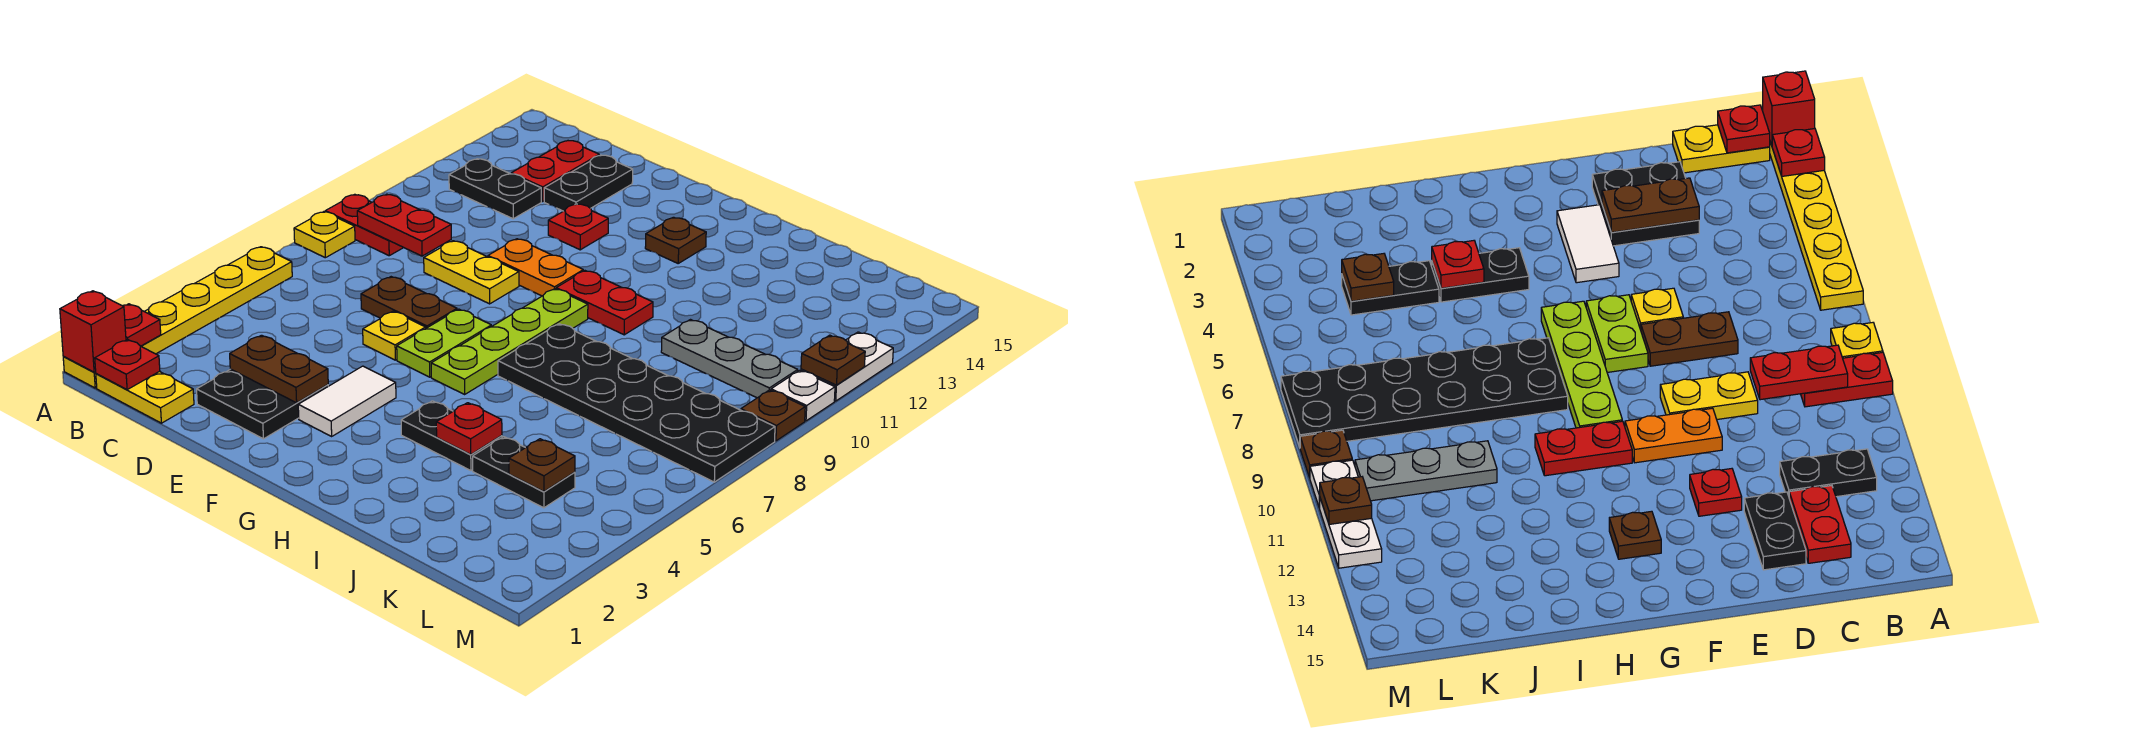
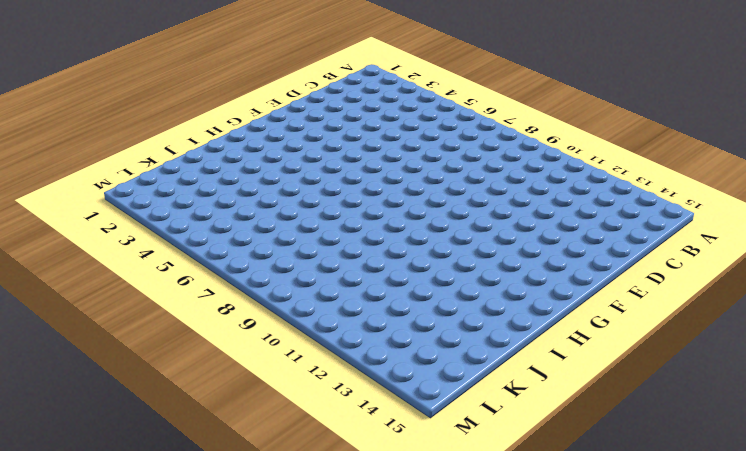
none -> yellow 1x6 plate [63,247,292,388]
none -> yellow 1x1 plate [294,212,355,258]
none -> red 1x2 plate [325,194,403,256]
none -> yellow 1x2 plate [96,371,194,423]

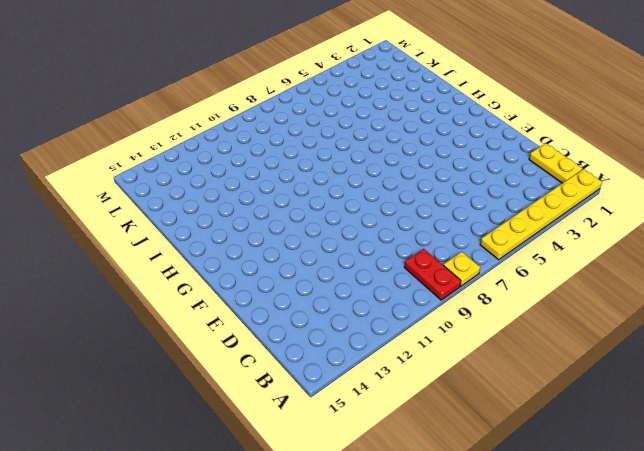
none -> black 1x2 plate [449,159,541,219]
none -> red 1x2 plate [511,141,599,202]
none -> black 2x2 plate [197,369,328,439]
none -> brown 1x2 plate [361,277,457,328]

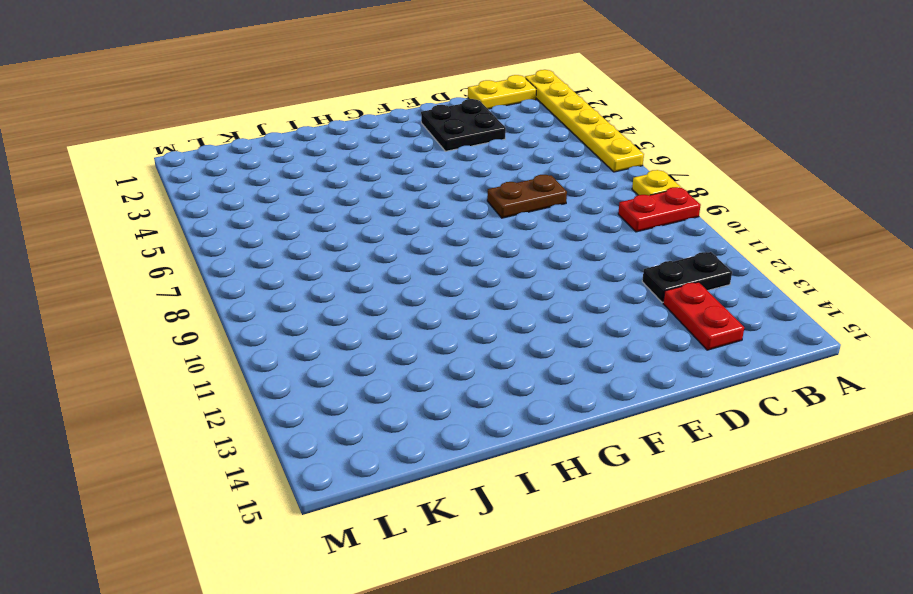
none -> yellow 1x2 plate [424,241,519,304]
none -> black 1x2 plate [544,155,633,211]
none -> yellow 1x1 plate [363,311,426,360]
none -> orange 1x2 plate [488,239,583,296]

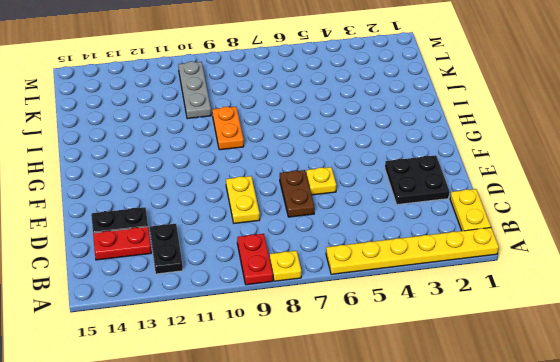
orange 1x2 plate [212,107,244,150] -> orange 1x2 plate moved to [488,239,583,296]
none -> red 1x1 plate [548,204,608,250]
none -> white 1x2 tile [298,366,396,436]
none -> lime 1x2 plate [397,309,491,377]
none -> lime 1x4 plate [431,289,588,394]

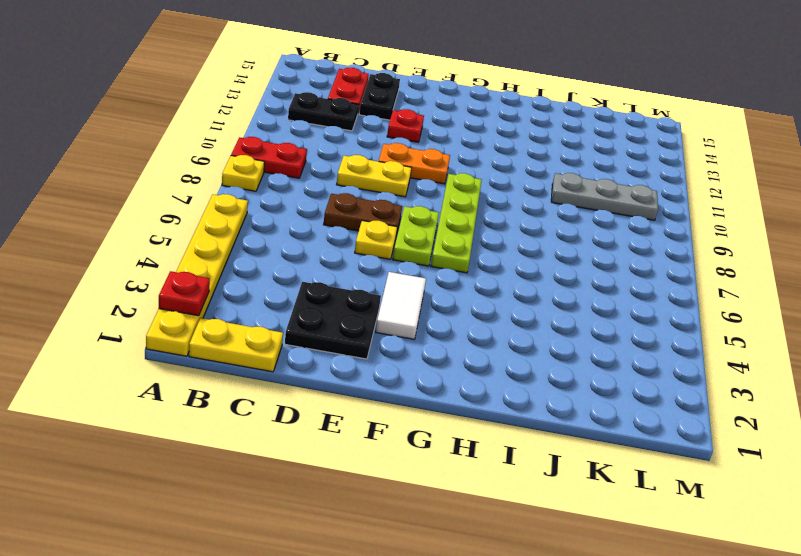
none -> red 1x2 plate [556,271,653,335]
none -> brown 1x1 plate [645,217,706,263]
none -> black 1x2 plate [401,401,502,471]
none -> black 2x6 plate [498,324,775,482]

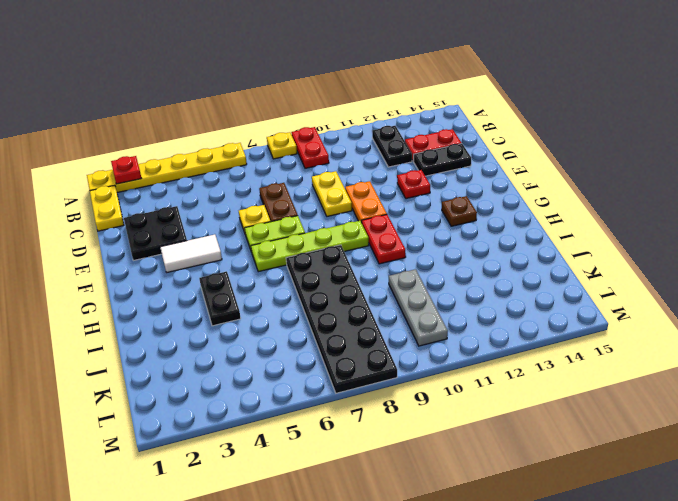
none -> black 1x2 plate [473,437,575,508]
none -> brown 1x1 plate [741,390,805,441]
none -> white 1x1 plate [771,370,835,421]
none -> white 1x2 plate [801,332,893,401]

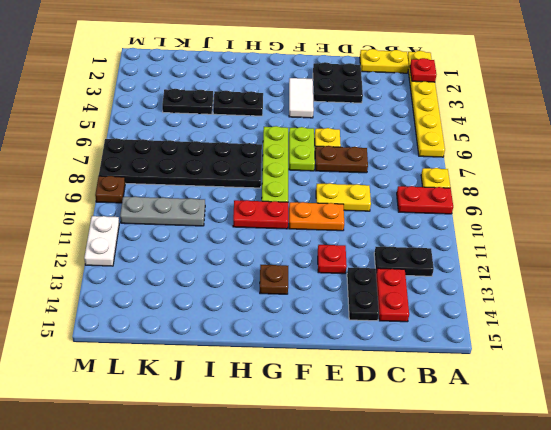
none -> white 1x1 plate [771,370,835,421]
none -> red 1x1 brick [60,291,126,372]
none -> red 1x1 plate [95,339,160,390]
none -> red 1x2 plate [357,194,451,256]

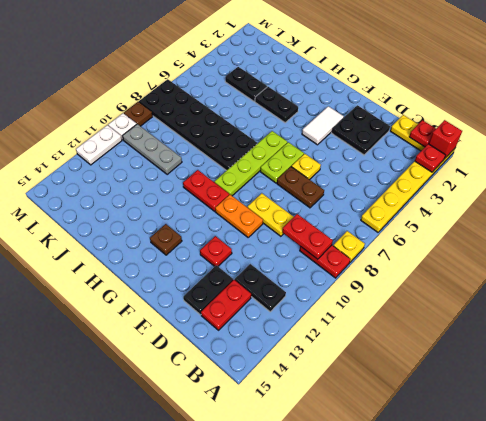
none -> brown 1x2 plate [230,335,328,403]
none -> red 1x1 plate [436,403,502,454]
none -> brown 1x1 plate [509,439,575,492]
none -> brown 1x1 plate [801,335,865,385]

